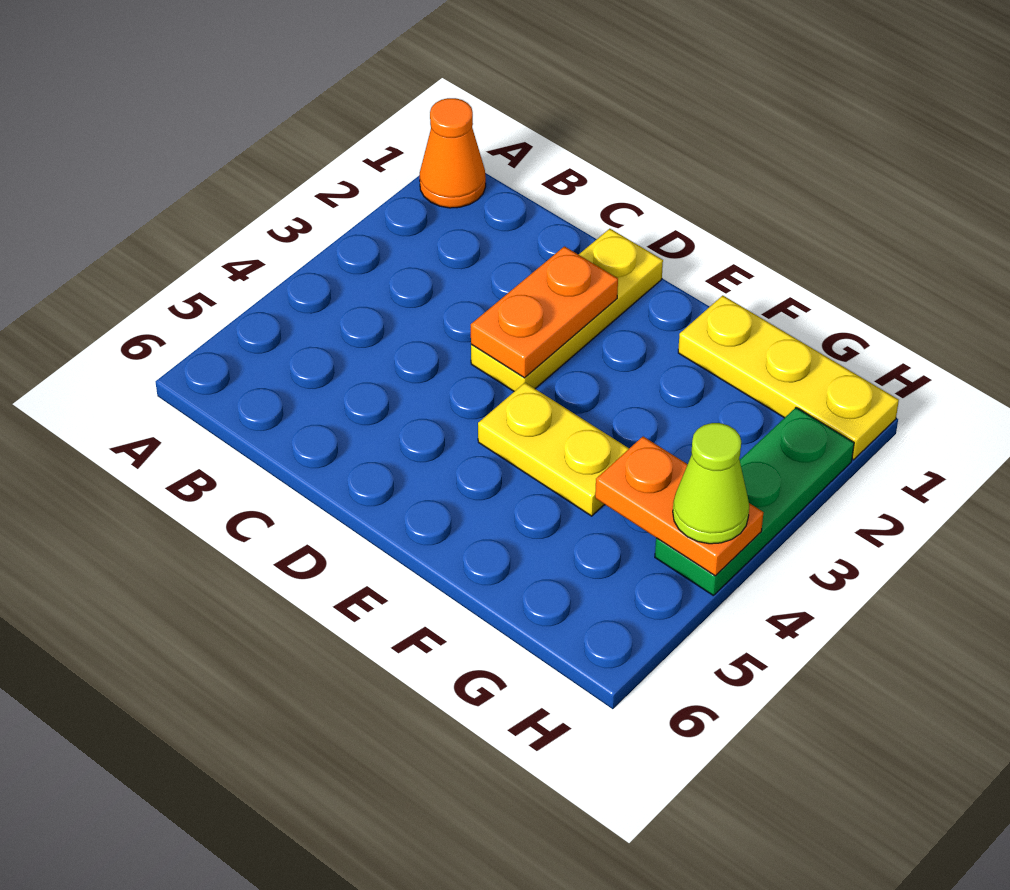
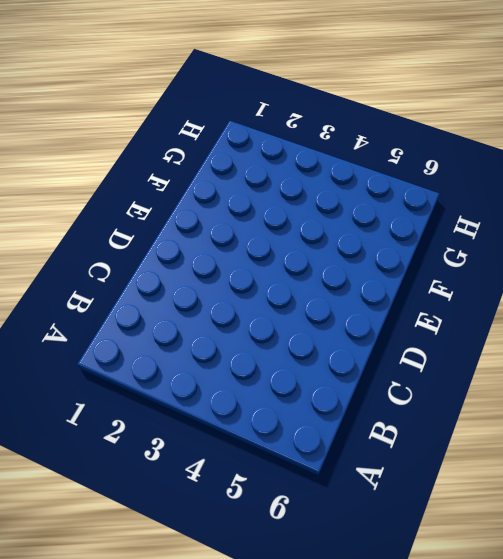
none -> orange 1x1 cone [420,98,486,208]
none -> yellow 1x3 plate [471,229,663,391]

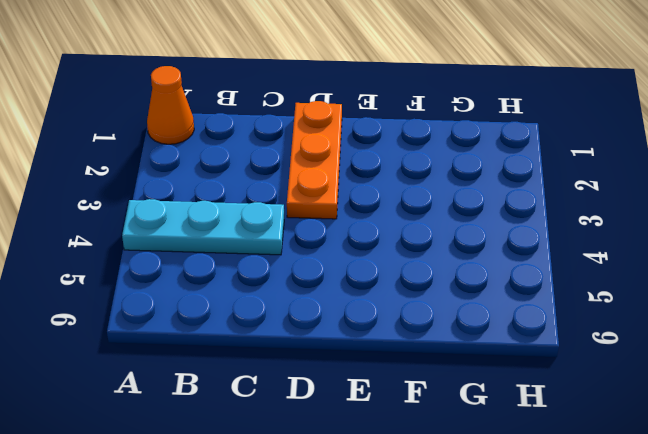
cyan 1x3 plate [122,199,284,255] -> none
orange 1x3 plate [287,101,342,219] -> yellow 1x3 plate [471,229,663,391]
none -> yellow 1x2 plate [478,383,629,516]
none -> yellow 1x3 plate [678,295,899,460]

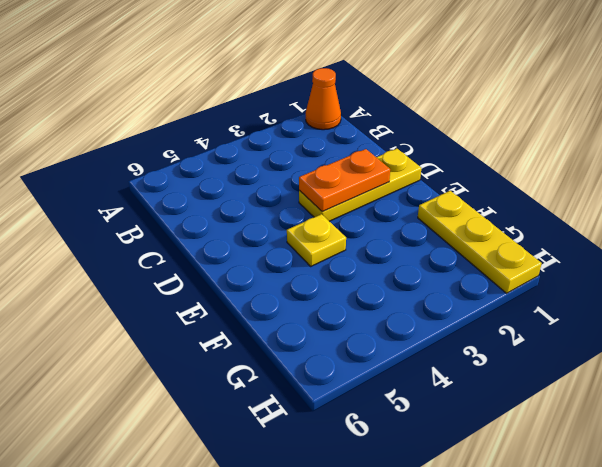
yellow 1x1 plate [287,214,346,266] -> yellow 1x2 plate [478,383,629,516]
none -> green 1x3 plate [655,408,854,596]
none -> orange 1x2 plate [595,436,764,576]

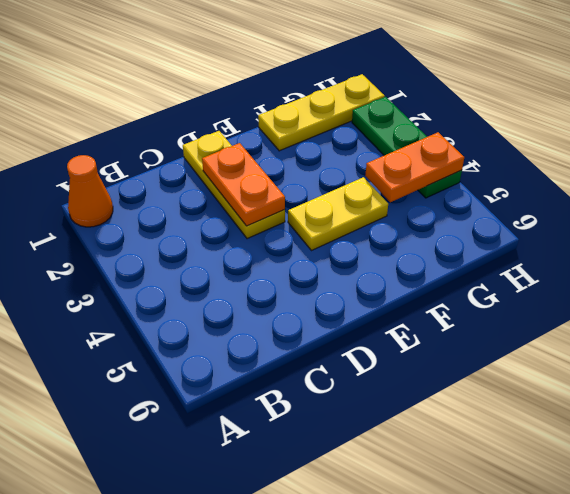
none -> lime 1x1 cone [673,423,749,544]

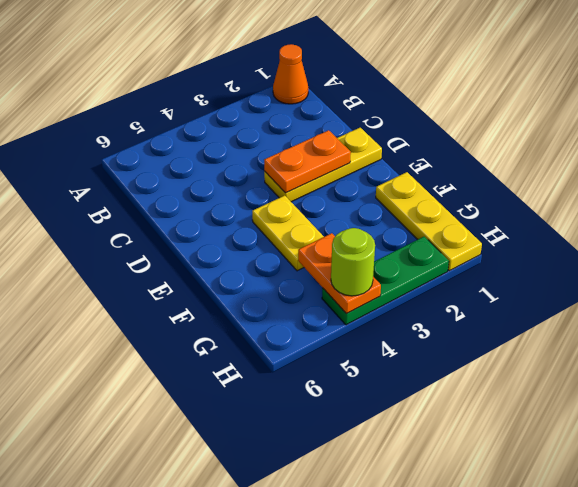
lime 1x1 round brick [331,228,375,296] -> lime 1x1 cone [673,423,749,544]

